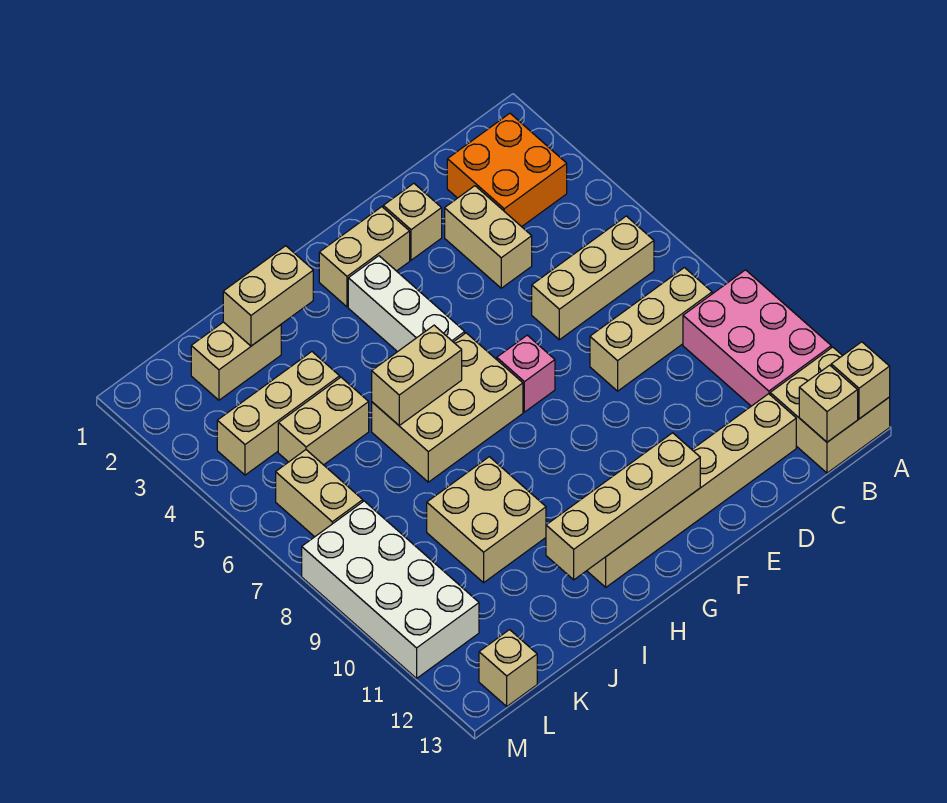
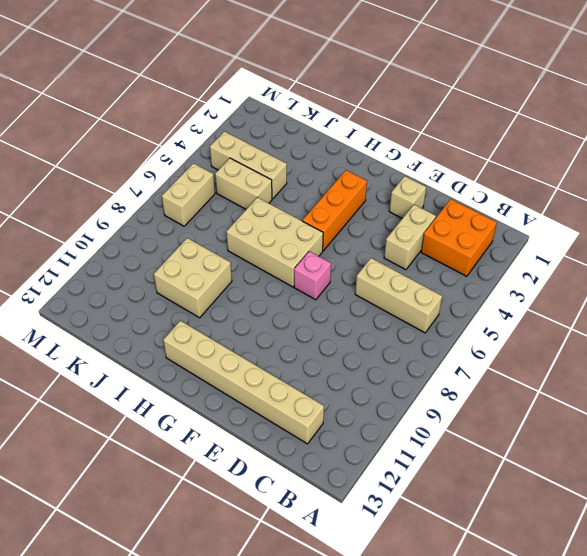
orange 1x3 brick [302,170,367,251] -> white 1x3 brick [348,256,465,352]
none -> pink 2x3 brick [683,270,831,406]
none -> tan 2x2 brick [770,347,890,473]
none -> tan 1x3 brick [590,268,712,391]

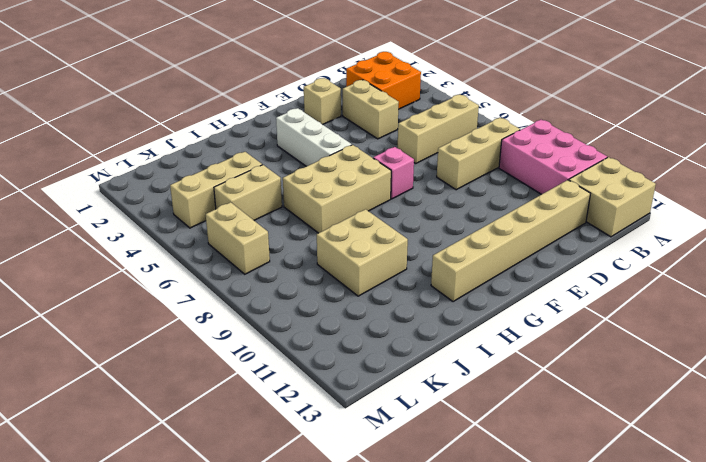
none -> tan 1x2 brick [319,207,410,307]
none -> tan 1x2 brick [191,322,281,400]
none -> white 2x4 brick [302,501,479,678]

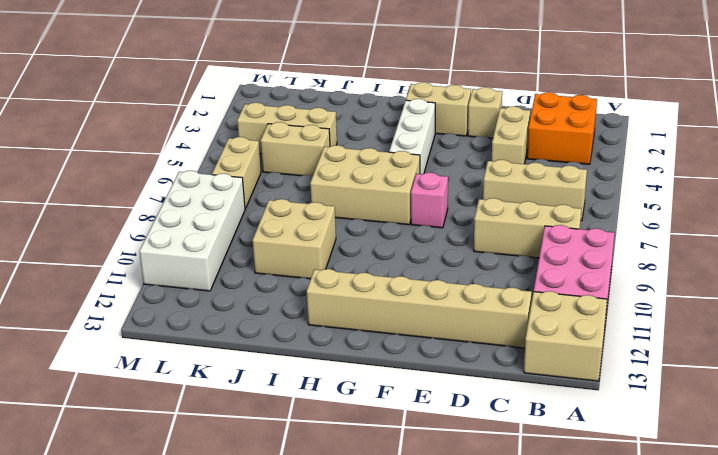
none -> tan 1x2 brick [191,322,281,400]
none -> tan 1x1 brick [479,630,537,706]
none -> tan 1x1 brick [831,342,890,419]

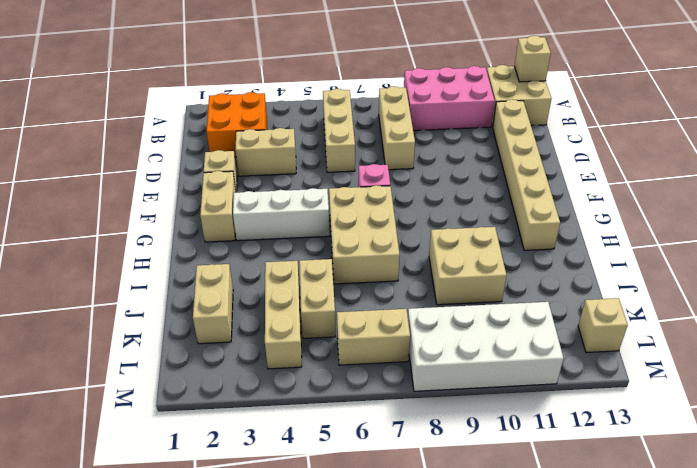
none -> tan 1x1 brick [799,365,858,442]
none -> tan 1x4 brick [546,433,700,580]
none -> tan 1x2 brick [372,325,462,425]

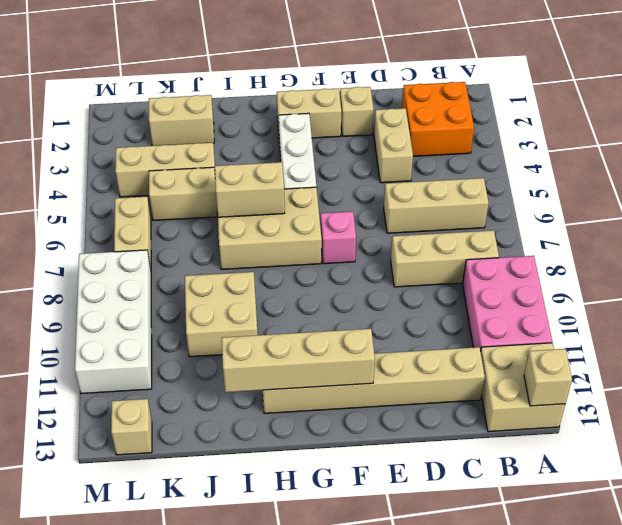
none -> tan 1x1 brick [799,365,858,442]
none -> tan 1x2 brick [223,246,313,346]

